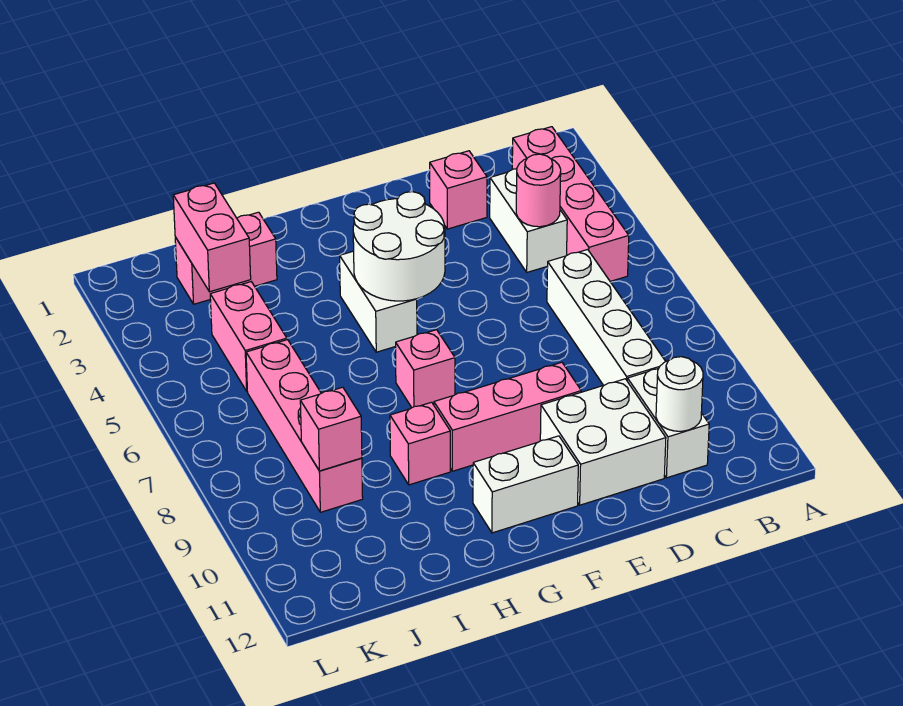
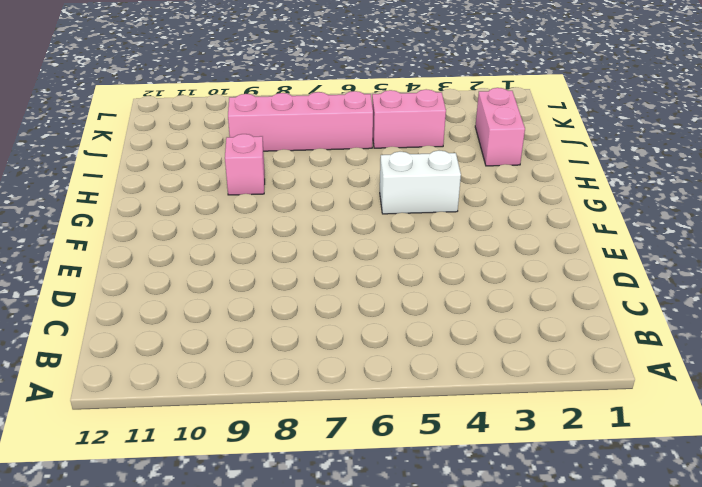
none -> pink 1x4 brick [512,127,629,281]
none -> white 1x2 brick [490,169,567,272]
none -> white 1x4 brick [547,249,666,385]

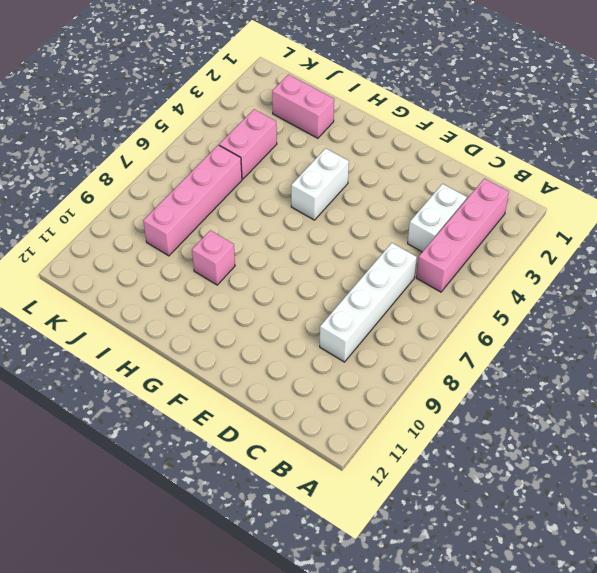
none -> white 1x2 brick [627,369,709,478]
none -> pink 1x1 brick [430,151,487,229]
none -> white 2x2 brick [540,379,666,505]

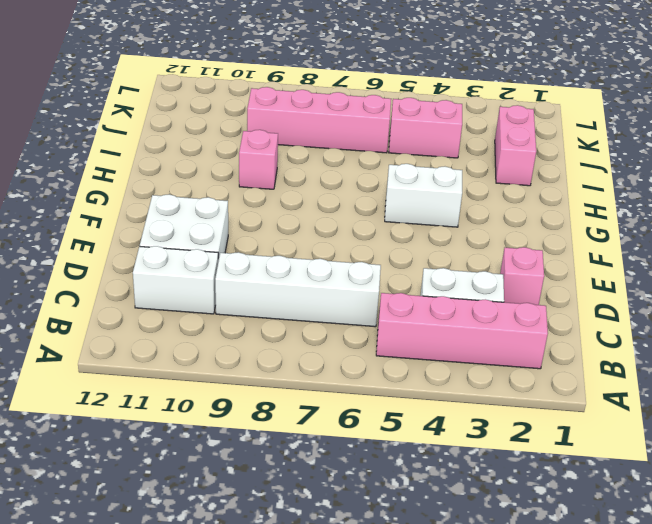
none -> pink 1x3 brick [434,362,581,471]
none -> white 1x2 brick [473,436,578,533]
none -> pink 1x1 brick [396,330,455,408]

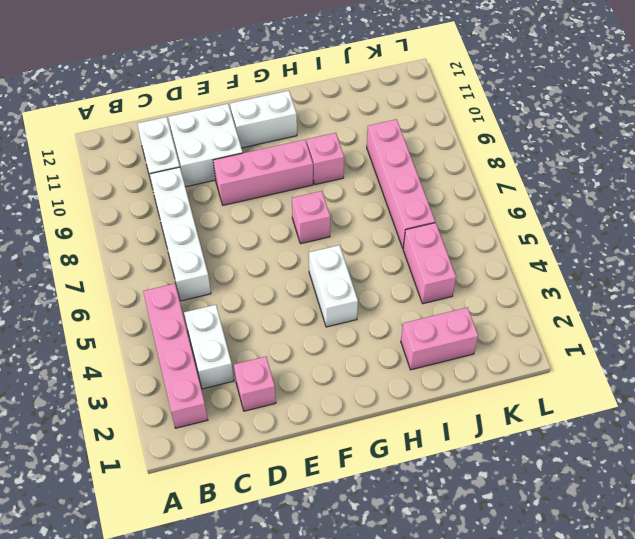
none -> pink 1x1 round brick [516,154,561,227]
none -> white 1x1 round brick [656,357,703,431]
none -> white 2x2 round brick [353,192,445,301]

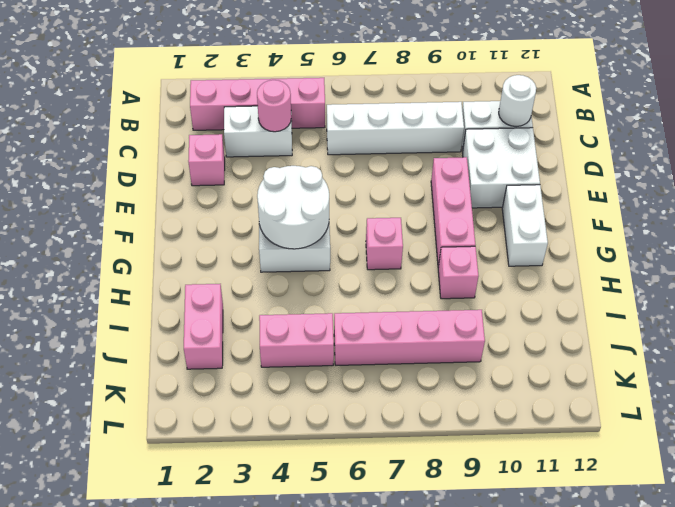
none -> pink 1x2 brick [173,183,251,292]
none -> pink 1x1 brick [300,387,362,471]

